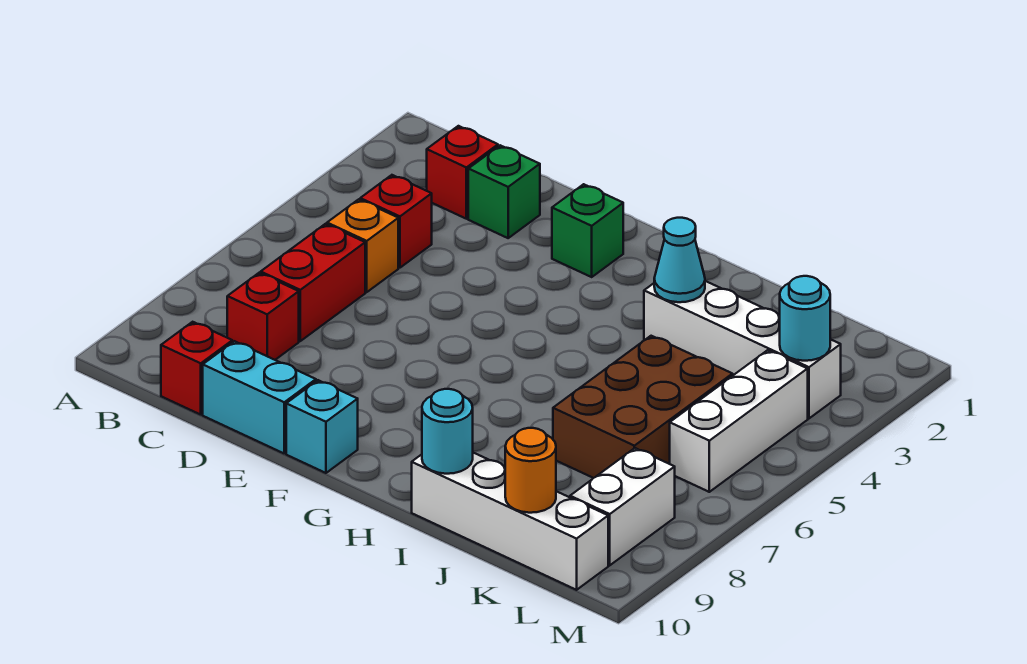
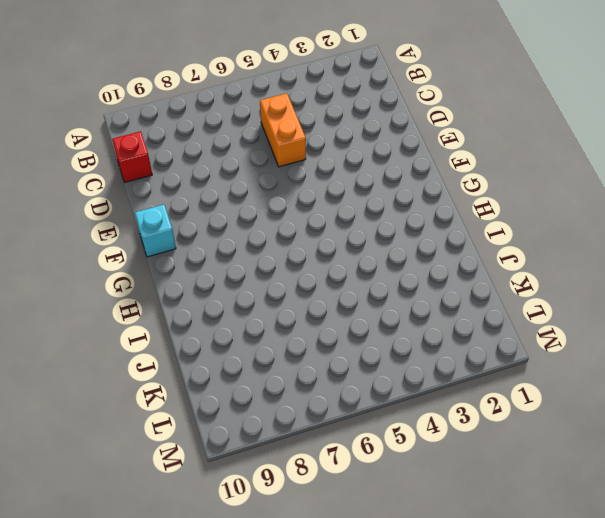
orange 1x2 brick [260,93,306,167] -> orange 1x1 brick [327,199,398,292]
none -> red 1x1 brick [427,126,498,219]
none -> red 1x1 brick [360,175,432,268]
none -> red 1x2 brick [261,224,365,341]

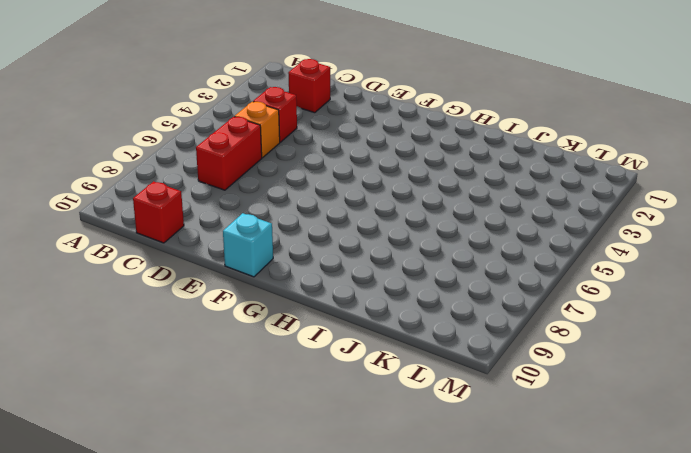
none -> red 1x1 brick [227,273,299,360]
none -> green 1x1 brick [468,145,540,238]
none -> cyan 1x2 brick [203,341,316,453]

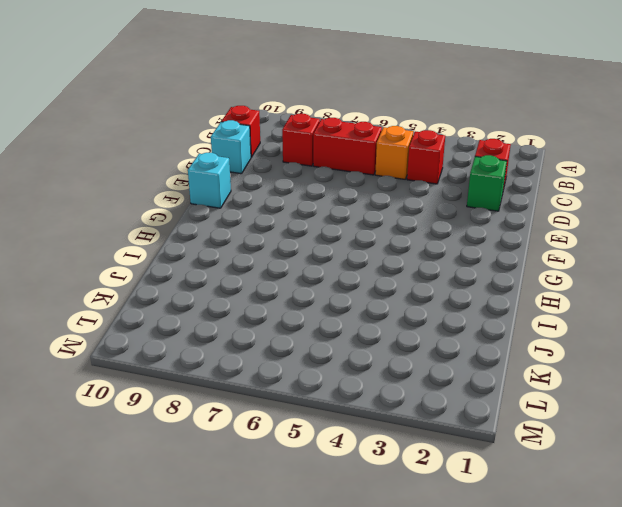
cyan 1x1 brick [211,120,251,174] -> cyan 1x2 brick [203,341,316,453]
none -> green 1x1 brick [552,184,623,277]
none -> white 1x4 brick [644,281,841,418]
none -> white 1x4 brick [412,453,608,590]

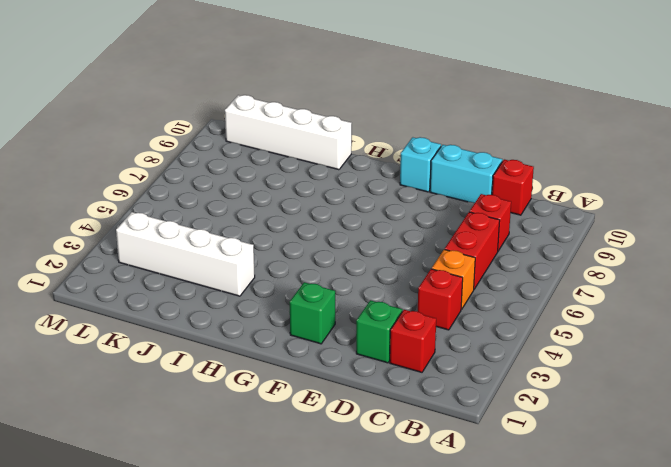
none -> brown 2x3 brick [553,336,733,478]
none -> white 1x3 brick [670,350,808,492]
none -> white 1x2 brick [570,448,675,565]

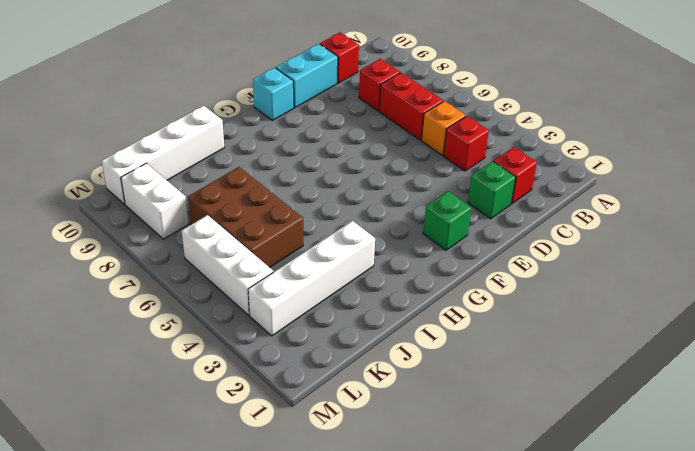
none -> cyan 1x1 cone [654,218,705,302]
none -> cyan 1x1 round brick [422,389,473,474]
none -> orange 1x1 round brick [505,428,556,513]

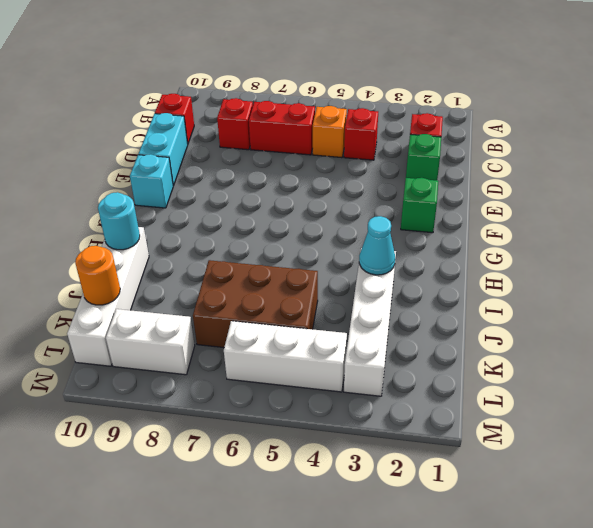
none -> cyan 1x1 round brick [780,276,830,361]

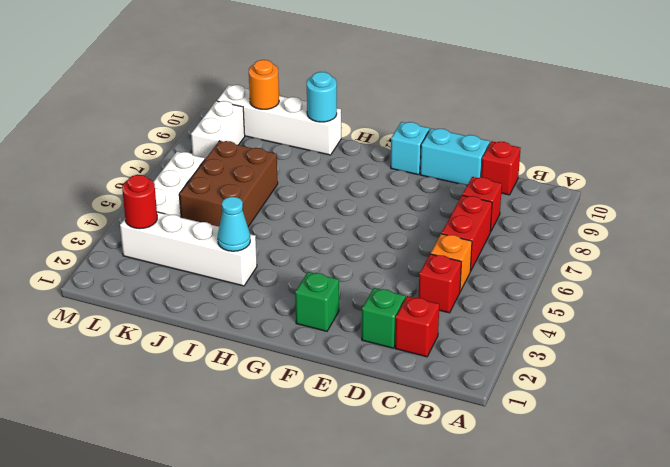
red 1x1 round brick [122,175,157,229] -> cyan 1x1 round brick [780,276,830,361]

